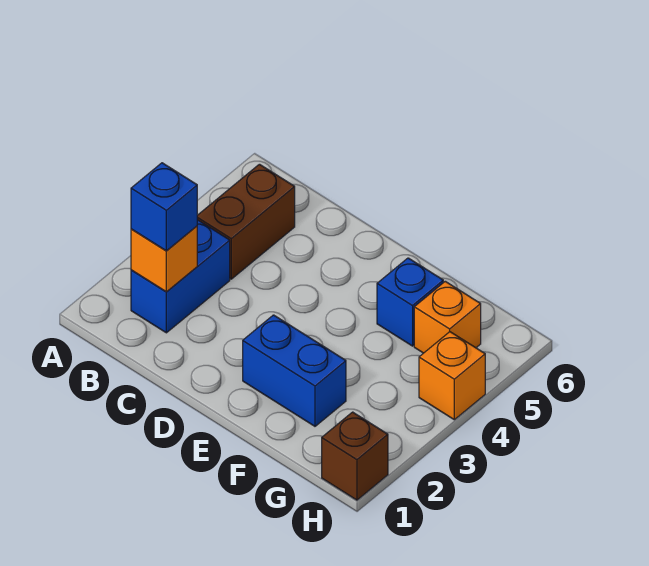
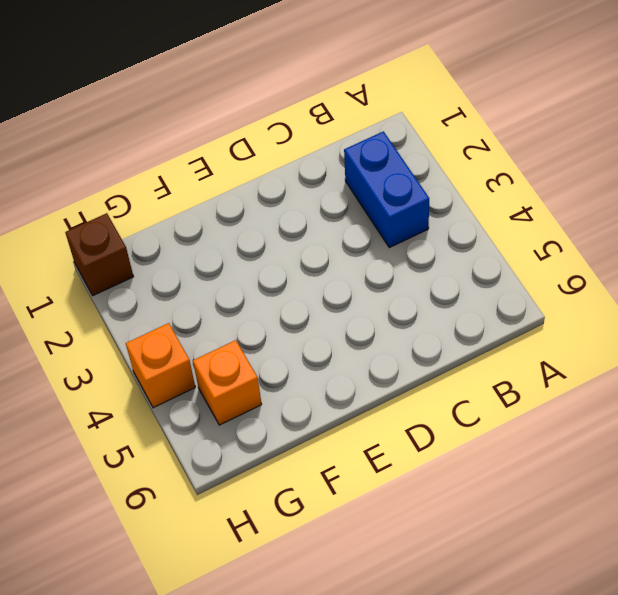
none -> brown 1x2 brick [197,164,295,279]
none -> blue 1x2 brick [243,315,346,426]

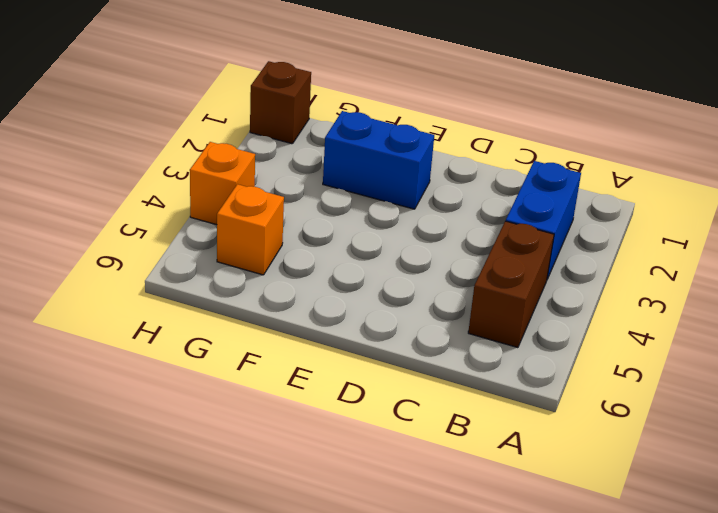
none -> blue 1x1 brick [377,258,443,346]
none -> orange 1x1 brick [131,226,197,292]

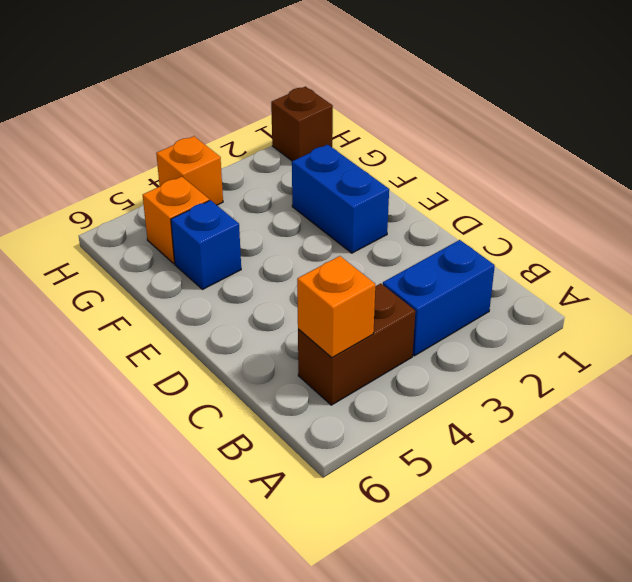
orange 1x1 brick [297,256,375,358] -> orange 1x1 brick moved to [131,226,197,292]
none -> blue 1x1 brick [131,163,197,251]

